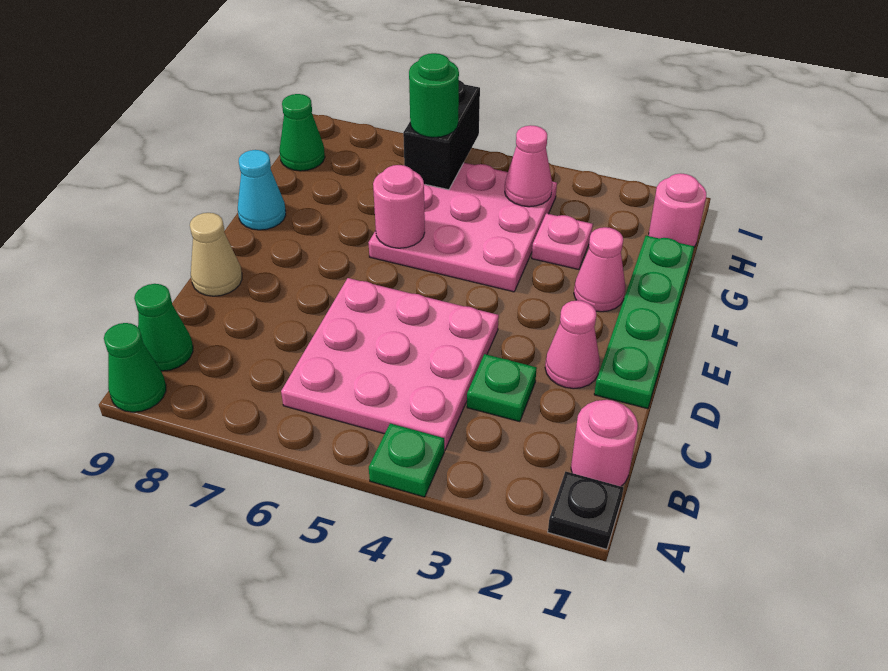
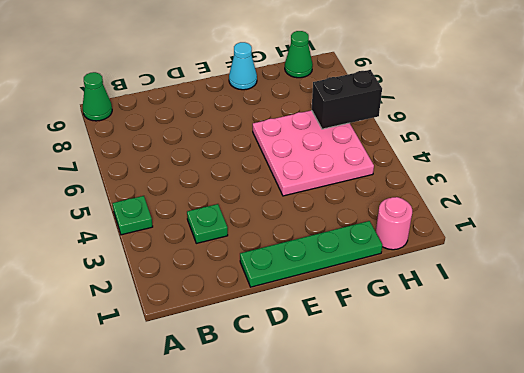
none -> black 1x1 plate [548,471,624,549]
none -> pink 1x1 round brick [571,400,638,486]
none -> pink 3x3 plate [281,278,499,450]

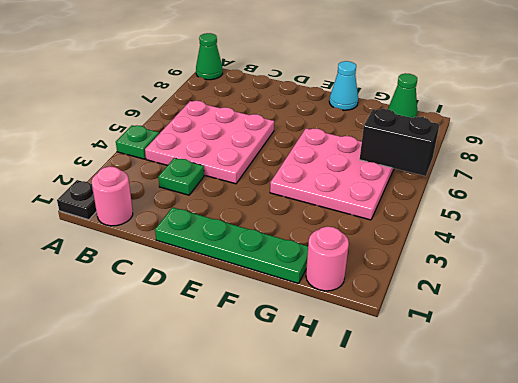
none -> green 1x1 cone [134,284,193,371]
none -> pink 1x1 cone [545,300,600,389]
none -> tan 1x1 cone [190,213,242,296]

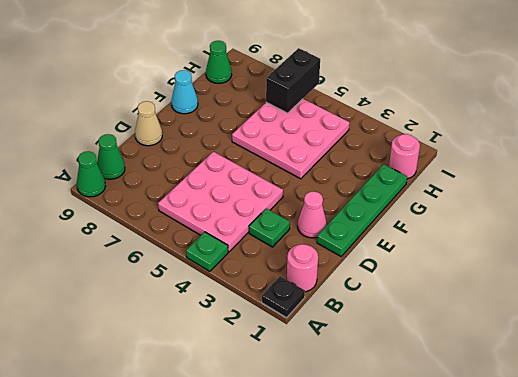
none -> pink 1x1 cone [574,227,625,312]
none -> pink 1x1 plate [532,213,593,270]
none -> pink 1x1 round brick [373,165,425,248]

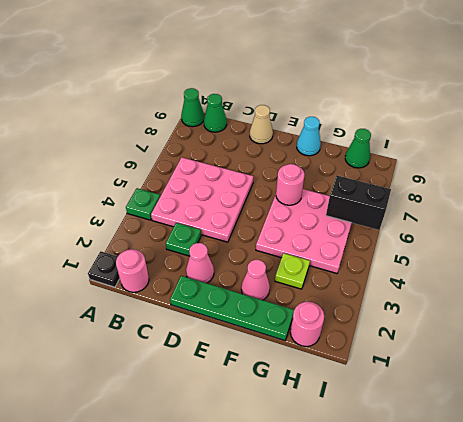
lime 1x1 plate [275,253,310,289] -> pink 1x1 plate [532,213,593,270]
none -> pink 1x1 cone [505,125,552,207]
none -> green 1x1 round brick [409,53,459,137]

